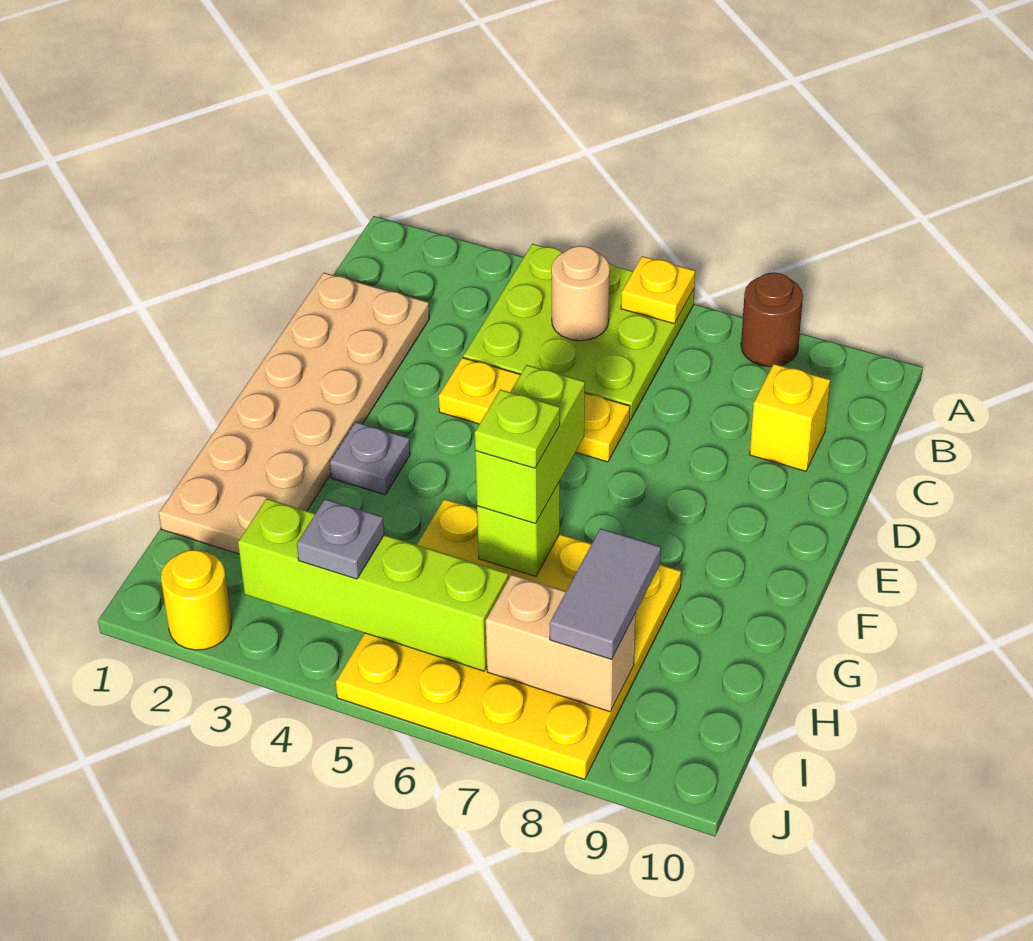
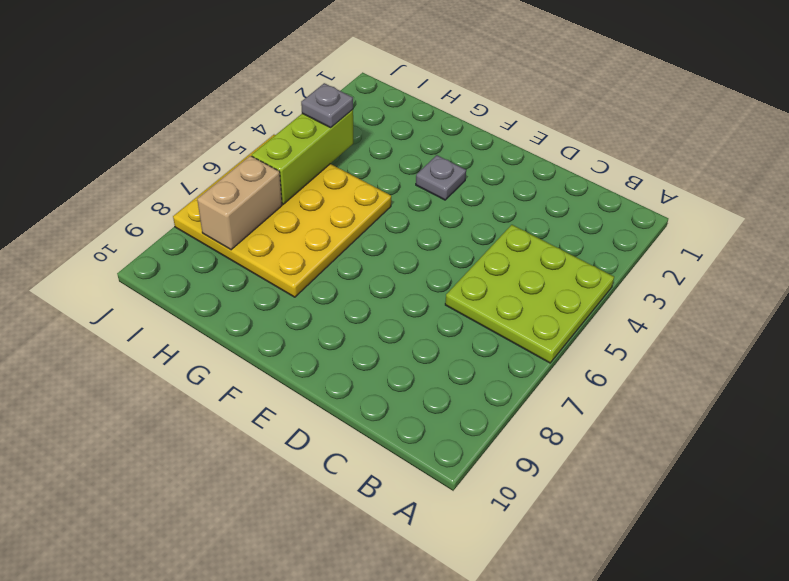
lime 1x3 brick [252,109,353,204] -> lime 1x4 brick [238,499,508,671]
none -> brown 1x1 round brick [741,273,803,367]
none -> tan 2x6 plate [159,273,429,554]
none -> yellow 1x1 brick [750,364,830,471]

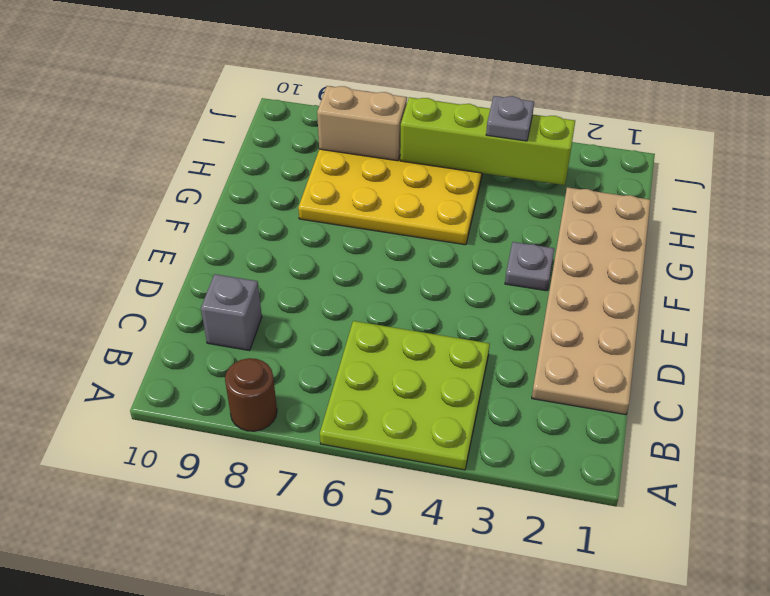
grey 1x1 brick [201,274,262,351] -> yellow 1x1 brick [750,364,830,471]
none -> yellow 1x3 plate [439,358,630,462]
none -> yellow 1x1 round brick [161,550,231,650]
none -> yellow 1x1 plate [621,256,695,324]

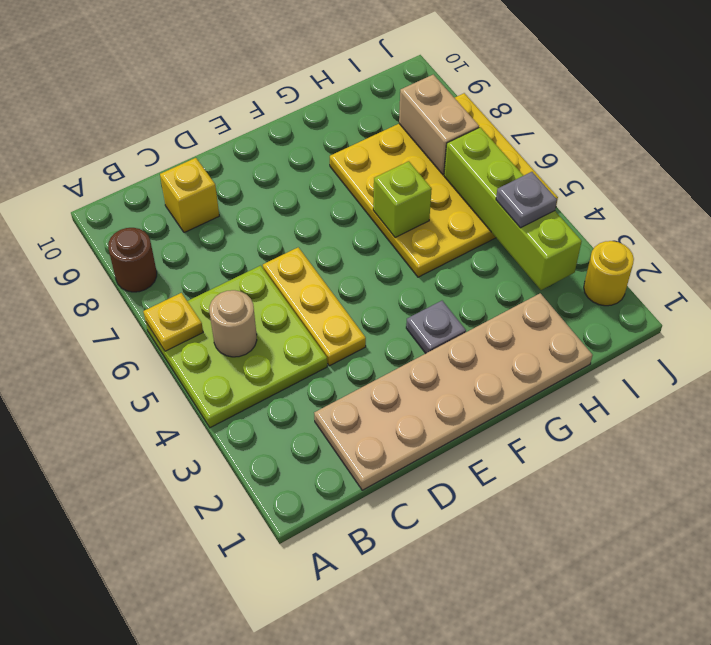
none -> lime 1x2 brick [475,365,585,524]
none -> grey 1x2 tile [550,528,661,659]
none -> lime 1x1 plate [475,389,560,468]

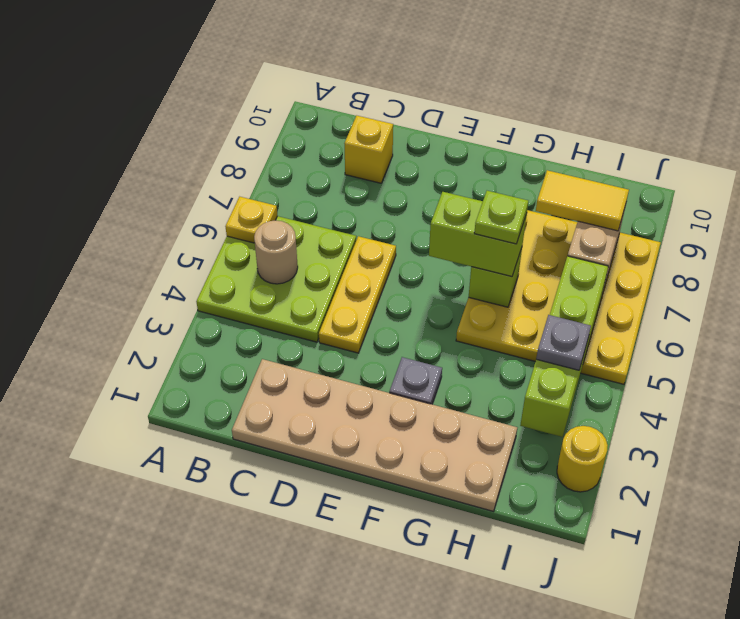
yellow 1x2 tile [536,170,629,231] -> grey 1x2 tile [550,528,661,659]
none -> brown 1x1 round brick [741,273,803,367]

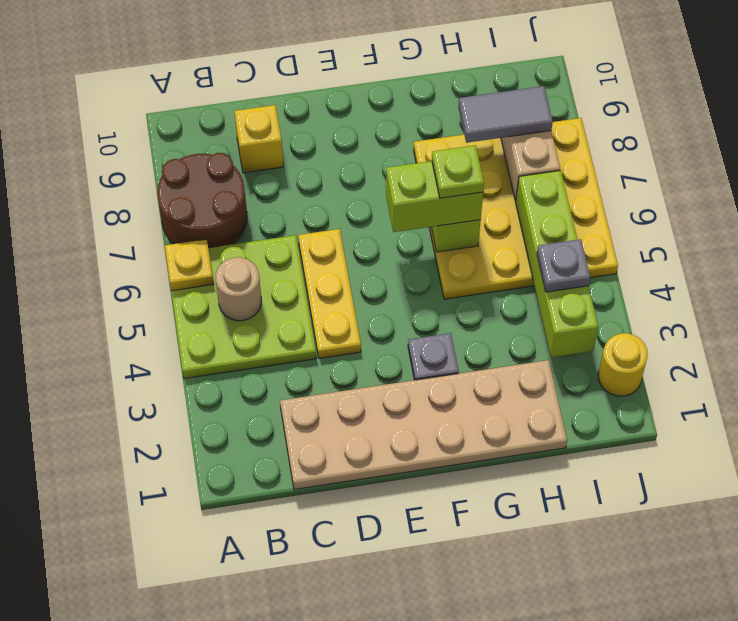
brown 2x2 round brick [157,153,247,248] -> brown 1x1 round brick [741,273,803,367]

